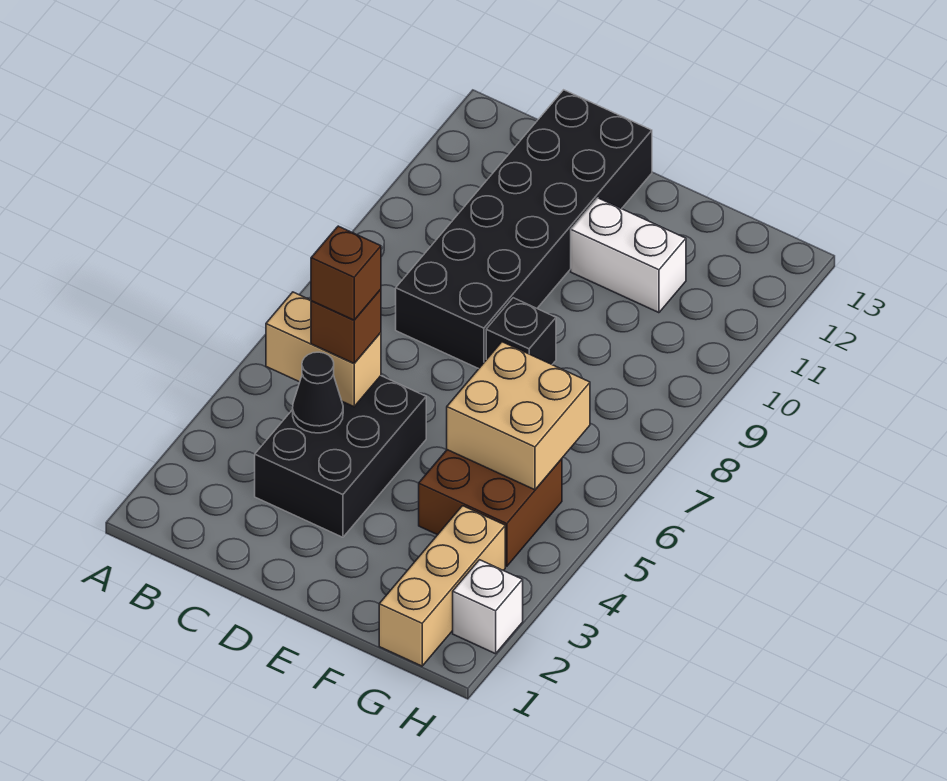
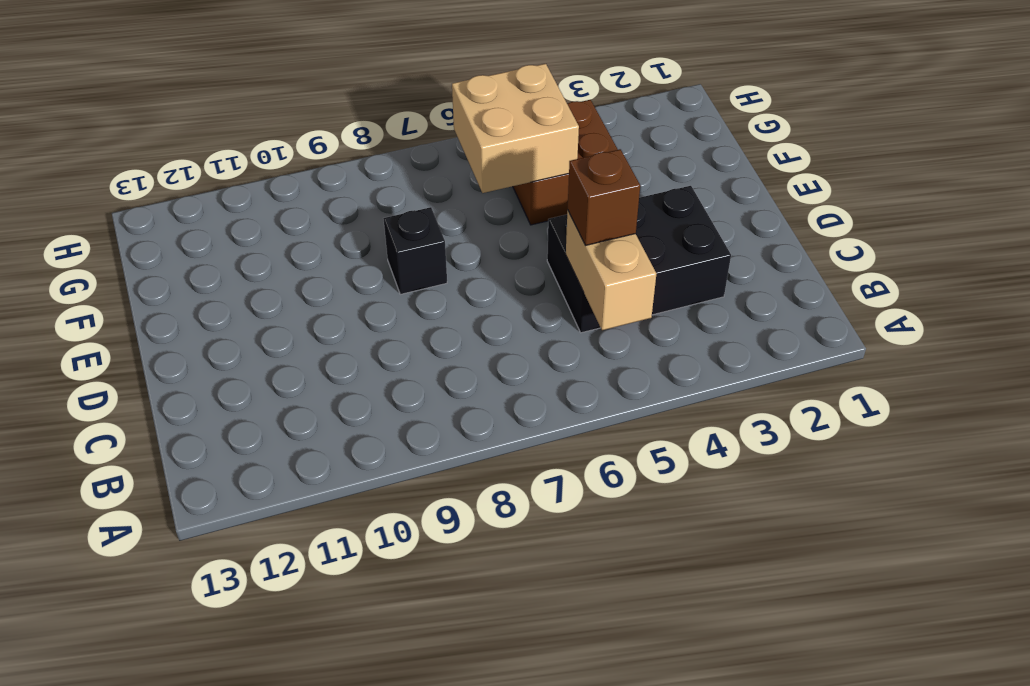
none -> black 2x6 brick [396,90,652,369]
none -> white 1x2 brick [571,198,686,313]
none -> tan 1x3 brick [379,506,505,666]

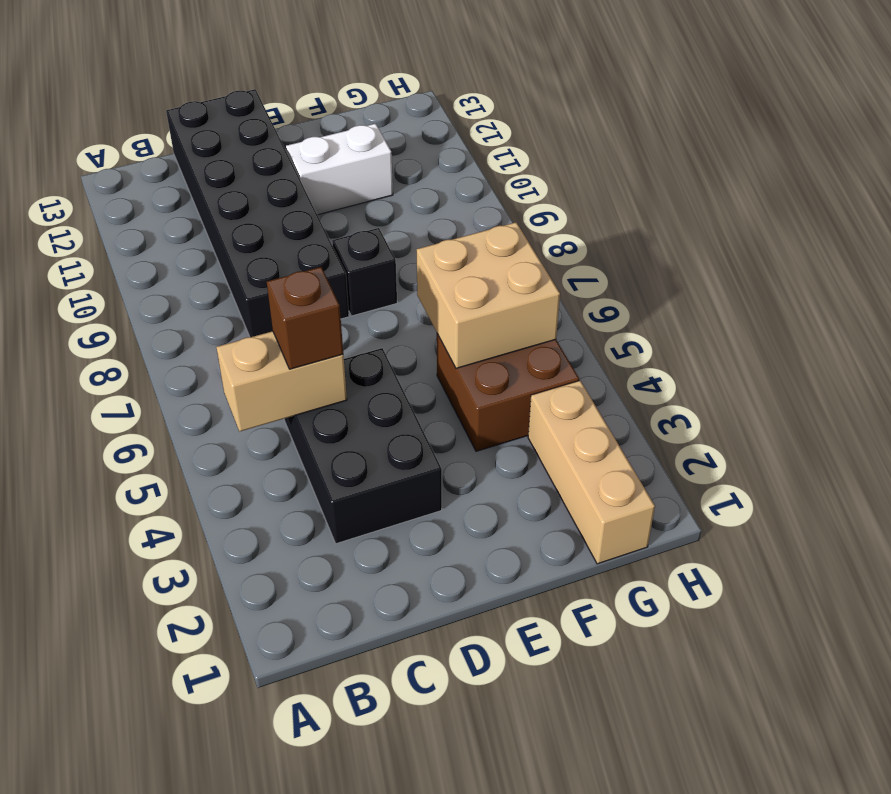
none -> white 1x1 brick [453,560,523,654]
none -> black 1x1 cone [293,352,343,433]
none -> brown 1x1 brick [311,226,381,320]

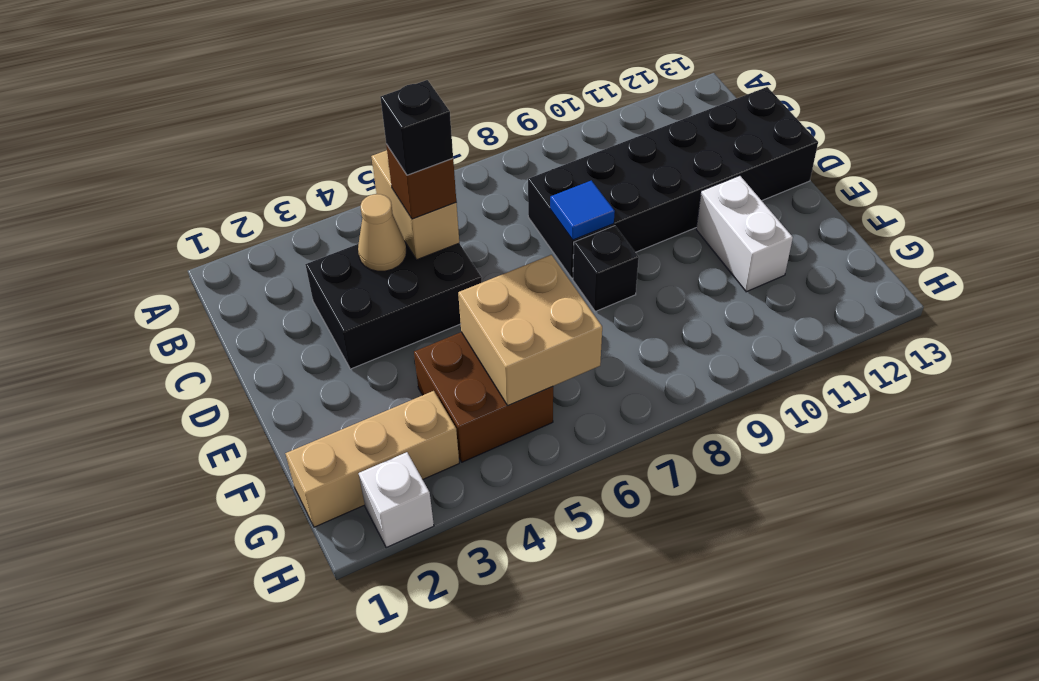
tan 1x1 cone [358,194,406,271] -> black 1x1 cone [293,352,343,433]
black 1x1 brick [380,80,453,175] -> brown 1x1 brick [311,226,381,320]
blue 1x1 tile [550,181,615,240] -> none

